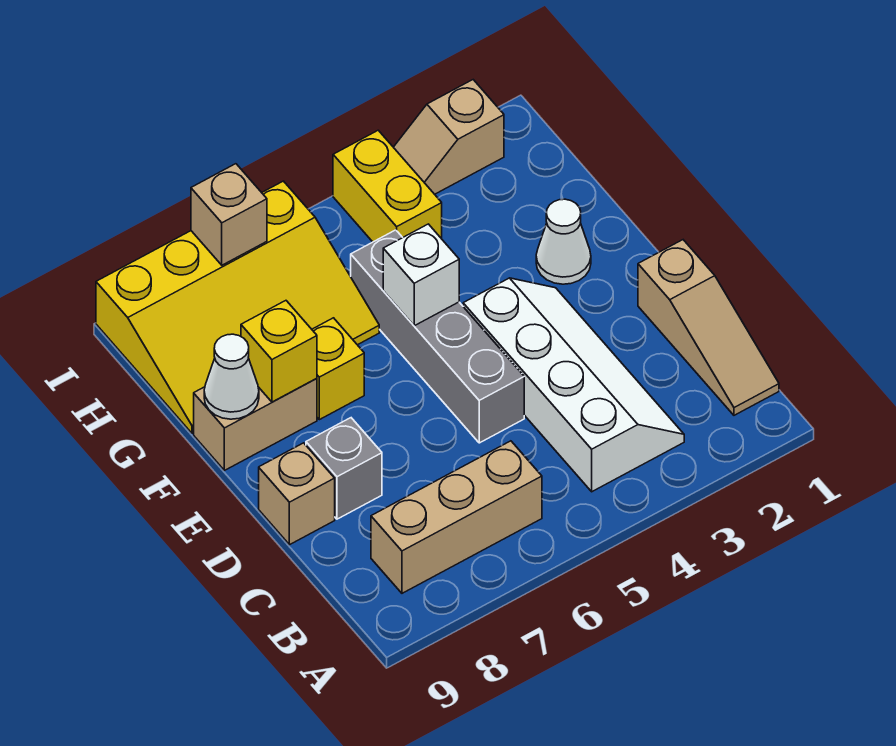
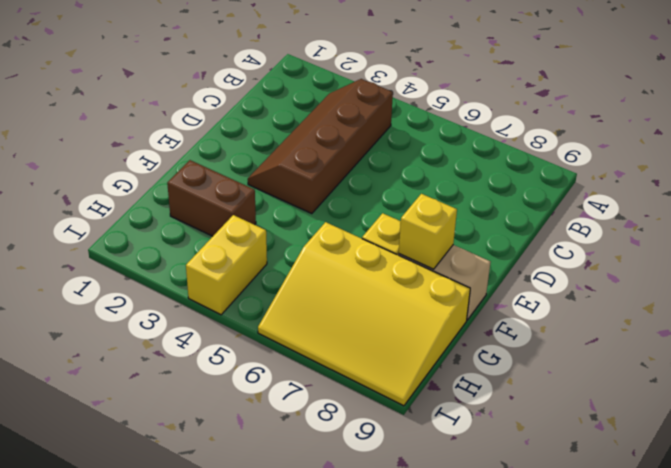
brown 2x4 slope [248,79,393,214] -> white 2x4 slope [463,278,684,492]
brown 1x2 brick [167,160,256,236] -> none
yellow 3x4 slope [258,222,470,406] -> yellow 3x4 slope turned to [96,181,379,433]
none -> tan 1x3 slope [638,240,779,415]
none -> tan 1x3 brick [371,441,542,593]
none -> grey 1x4 brick [351,230,524,443]

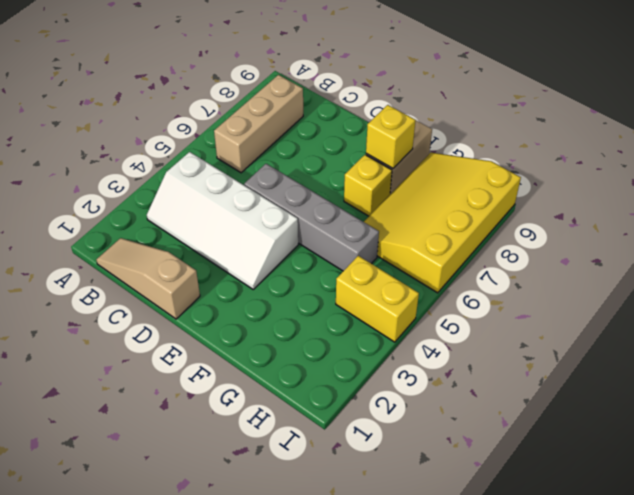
none -> grey 1x1 brick [306,418,382,519]
none -> tan 1x1 brick [259,443,335,545]
none -> white 1x1 cone [536,199,591,284]

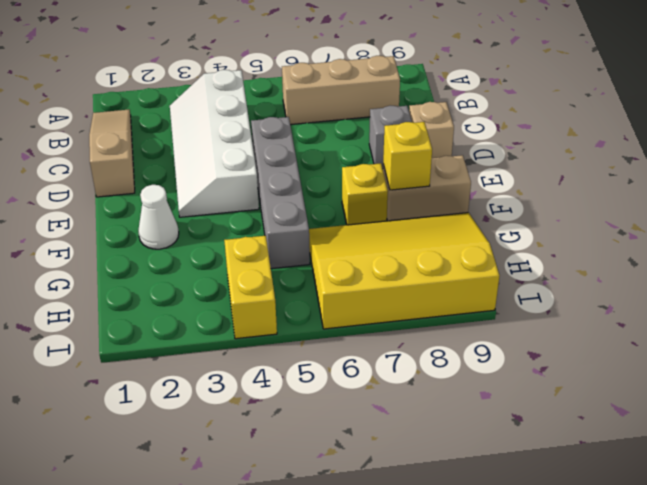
none -> tan 1x2 slope [394,80,504,194]
none -> white 1x1 brick [383,224,459,326]
none -> white 1x1 cone [204,334,259,419]

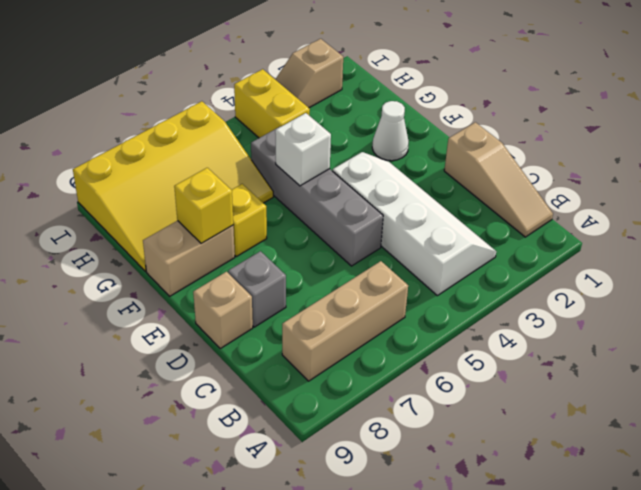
none -> white 1x1 cone [204,334,259,419]
none -> tan 1x1 brick [191,164,267,265]

